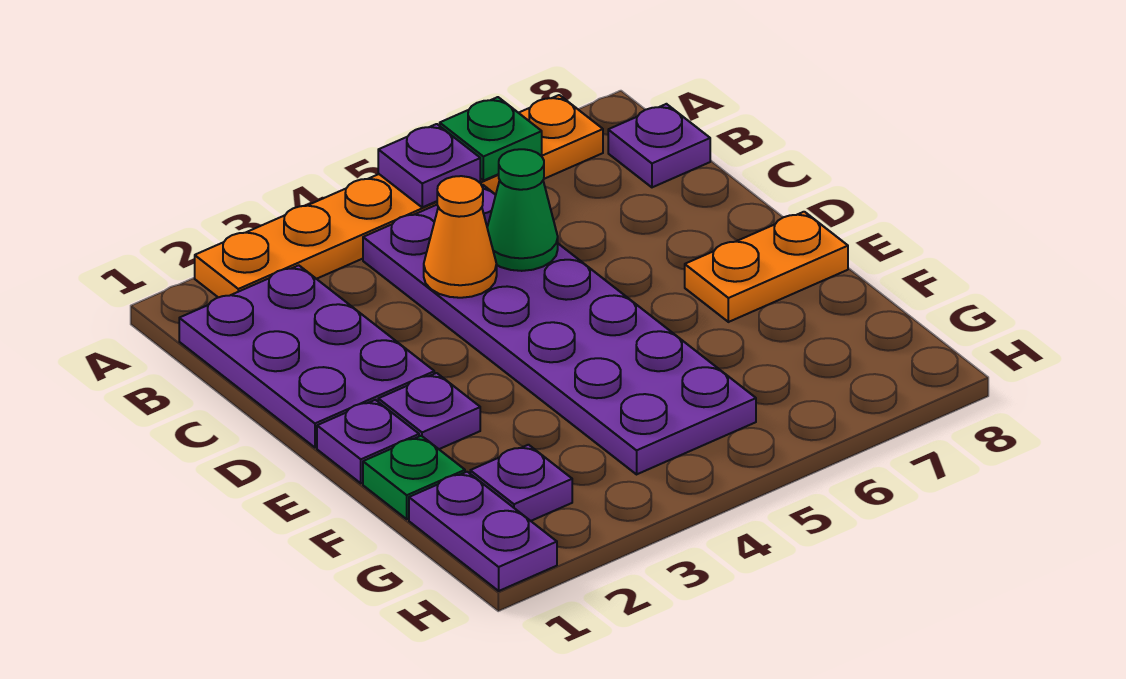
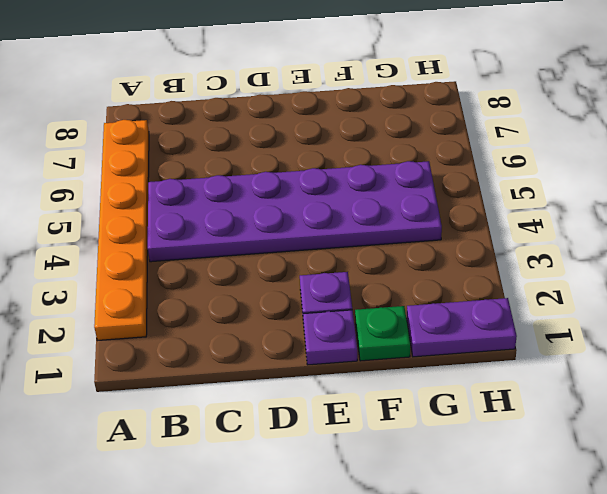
none -> purple 2x3 plate [179,265,434,447]
none -> purple 1x1 plate [608,104,710,187]
none -> orange 1x2 plate [685,212,848,322]

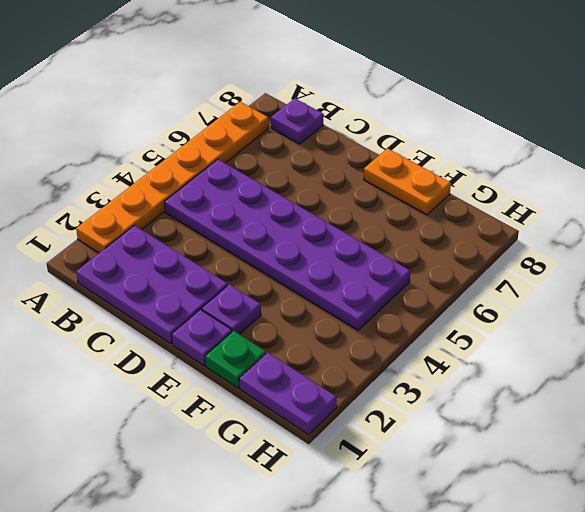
orange 1x2 plate [364,148,451,215] -> orange 1x2 plate turned to [685,212,848,322]
none -> purple 1x1 plate [470,445,572,521]
none -> purple 1x1 plate [378,124,480,207]
none -> green 1x1 plate [440,97,542,181]

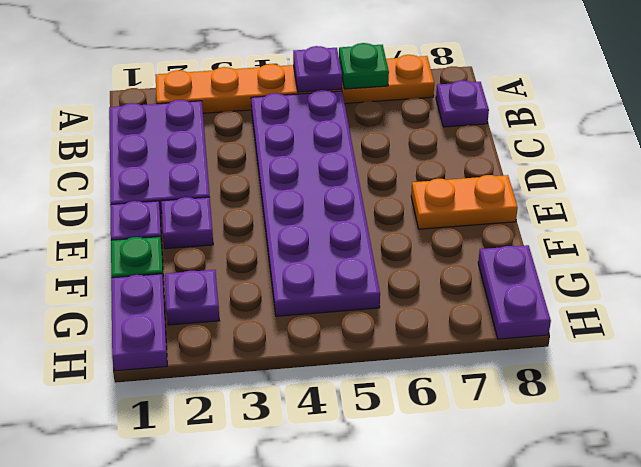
purple 1x2 plate [478,245,551,339] -> none
none -> orange 1x1 cone [424,176,497,298]
none -> green 1x1 cone [487,149,558,271]

